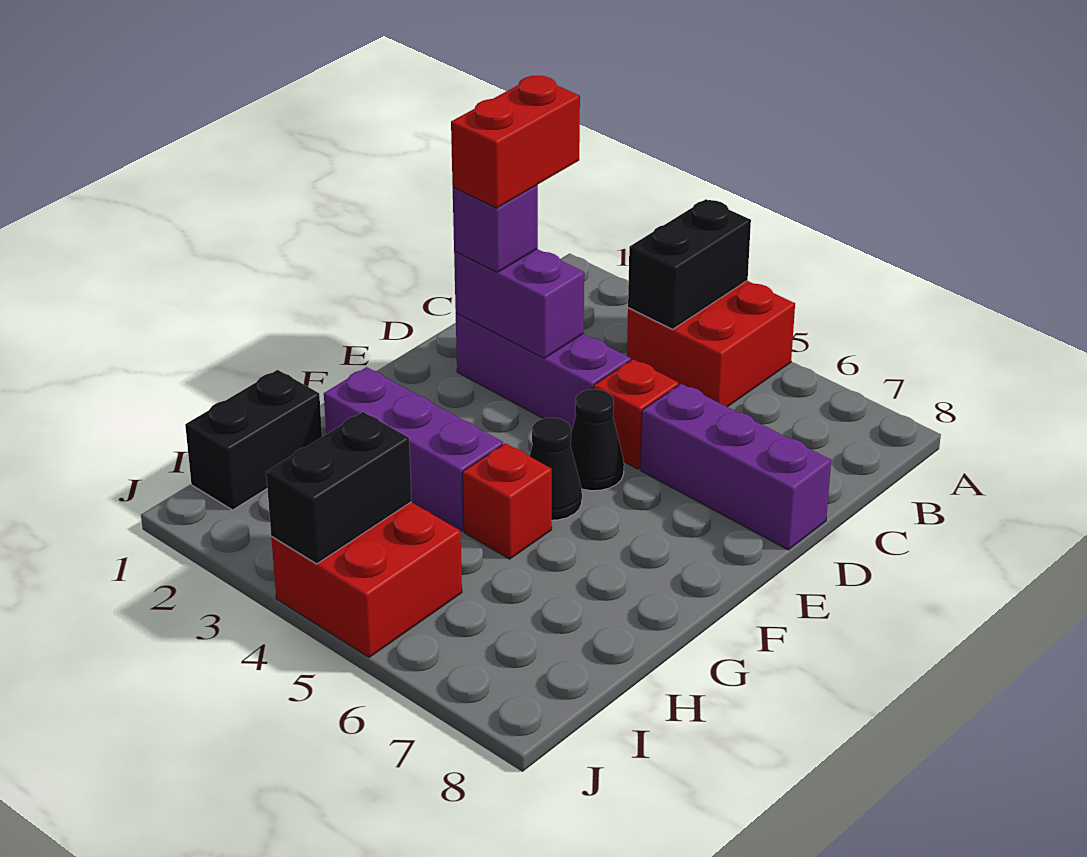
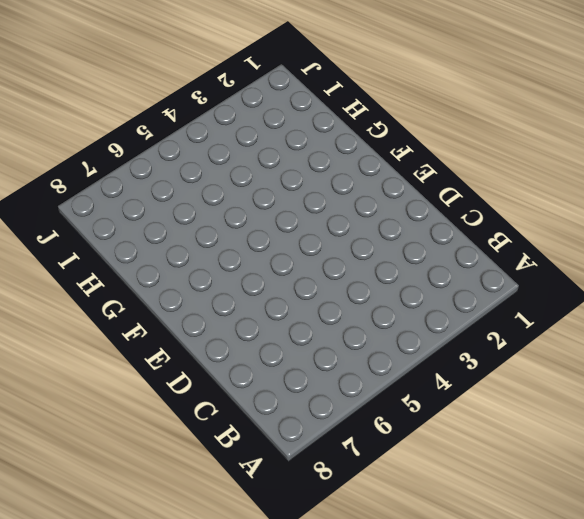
none -> red 2x2 brick [627,281,795,407]
none -> purple 1x3 brick [456,313,631,431]
none -> red 1x1 brick [594,359,679,469]

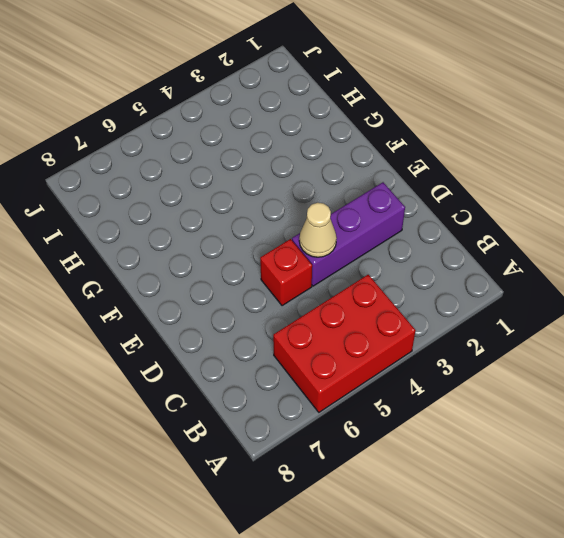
red 2x3 brick [273,275,416,412] -> red 2x2 brick [627,281,795,407]
tan 1x1 cone [299,203,337,257] -> none
none -> purple 1x3 brick [640,384,831,550]
none -> black 1x1 cone [570,389,624,491]
none -> black 1x1 cone [530,418,582,520]

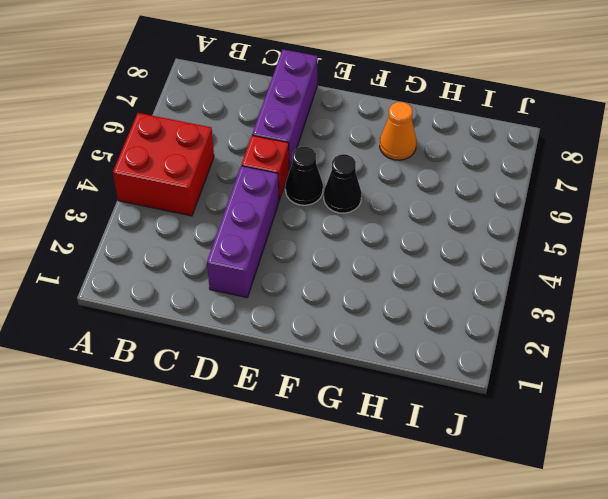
orange 1x1 cone [380,102,417,160] -> none
none -> purple 1x3 brick [324,367,503,531]
none -> red 1x1 brick [463,443,552,559]
none -> black 1x2 brick [185,370,322,510]

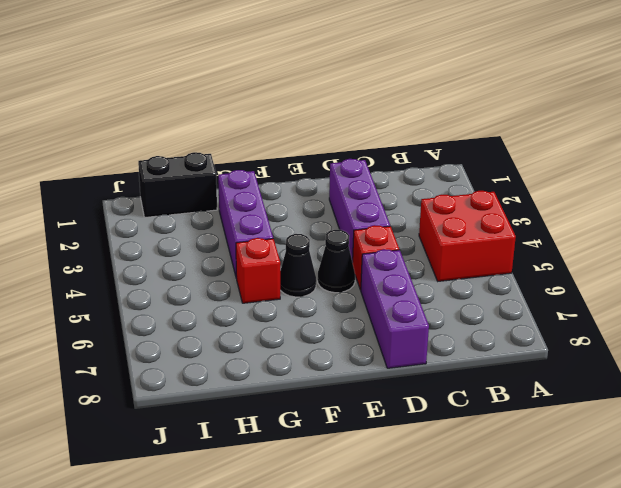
none -> red 2x2 brick [271,502,462,657]
none -> black 1x2 brick [628,199,751,329]
none -> purple 1x2 brick [454,249,584,358]

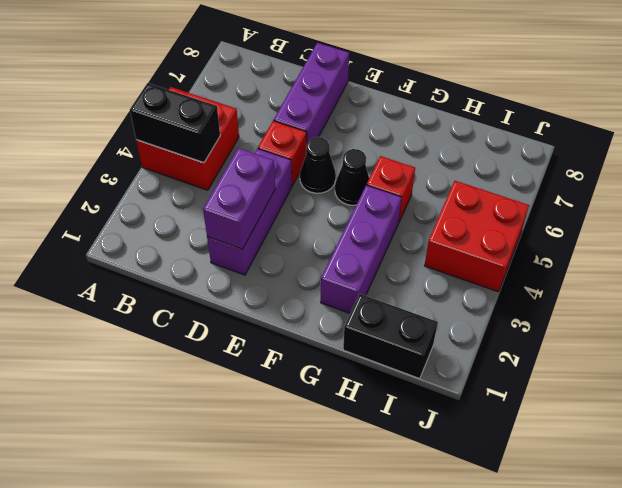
none -> black 1x2 brick [266,412,412,564]
none -> purple 1x1 brick [453,185,538,272]
none -> red 1x2 brick [451,76,580,208]

